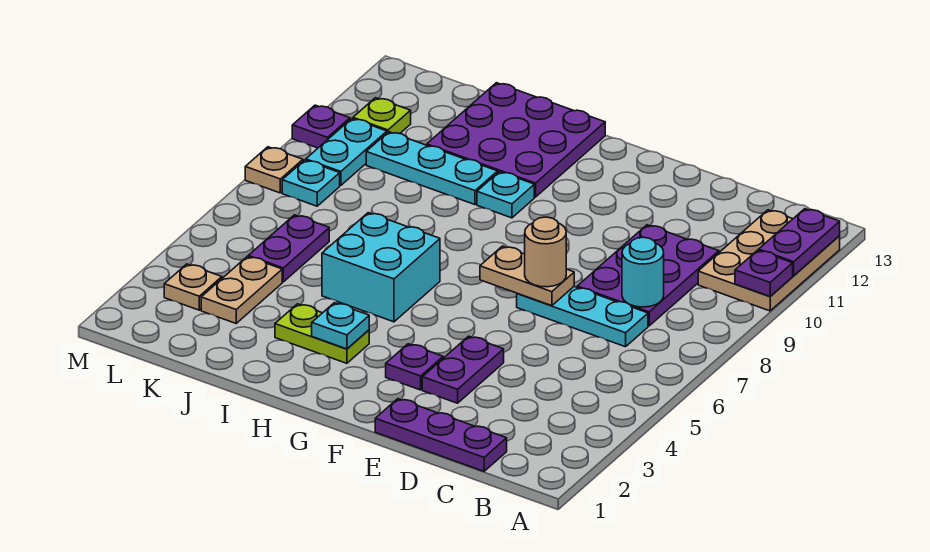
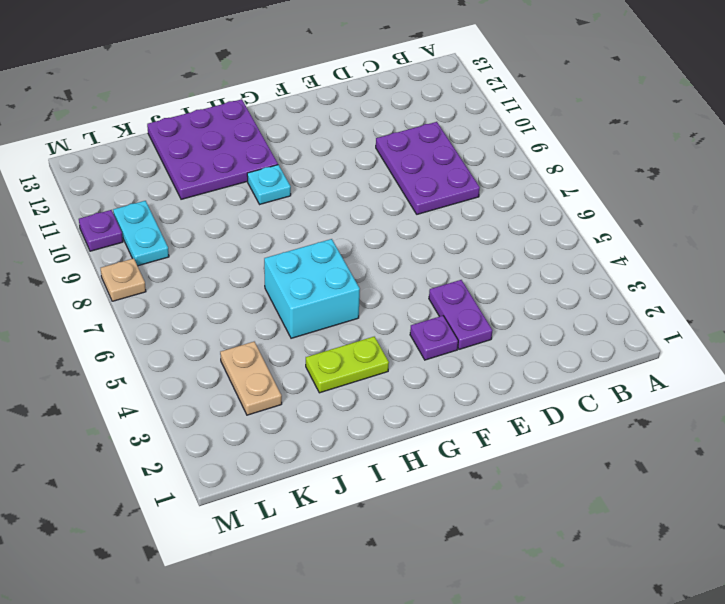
none -> tan 2x3 plate [698,210,840,311]
none -> purple 1x3 plate [375,399,507,471]
none -> cyan 1x3 plate [517,287,648,347]

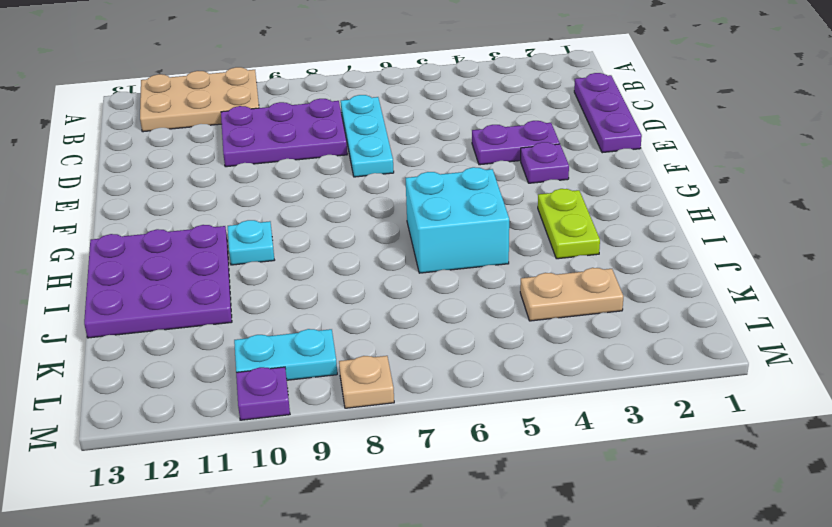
none -> cyan 1x3 plate [366,132,498,205]
none -> purple 1x2 plate [248,215,329,282]
none -> tan 1x1 plate [164,264,222,310]

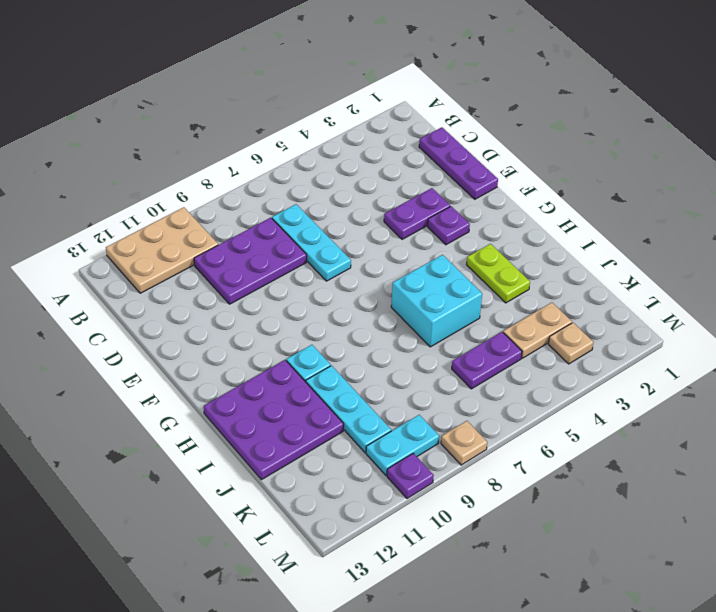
none -> cyan 1x1 plate [282,160,340,206]
none -> lime 1x1 plate [353,98,411,134]
none -> purple 1x1 plate [735,250,793,296]

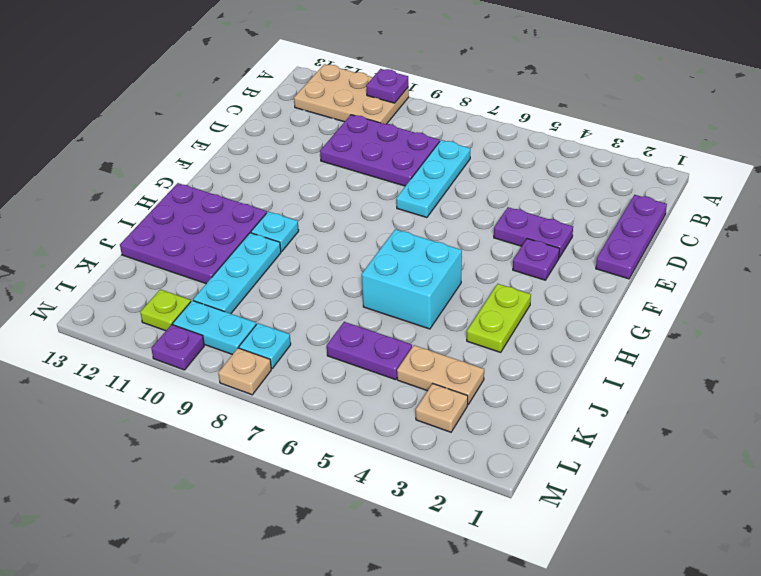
none -> purple 1x2 plate [759,209,840,276]
none -> cyan 1x1 round brick [622,237,664,307]
none -> tan 1x2 plate [480,246,574,306]

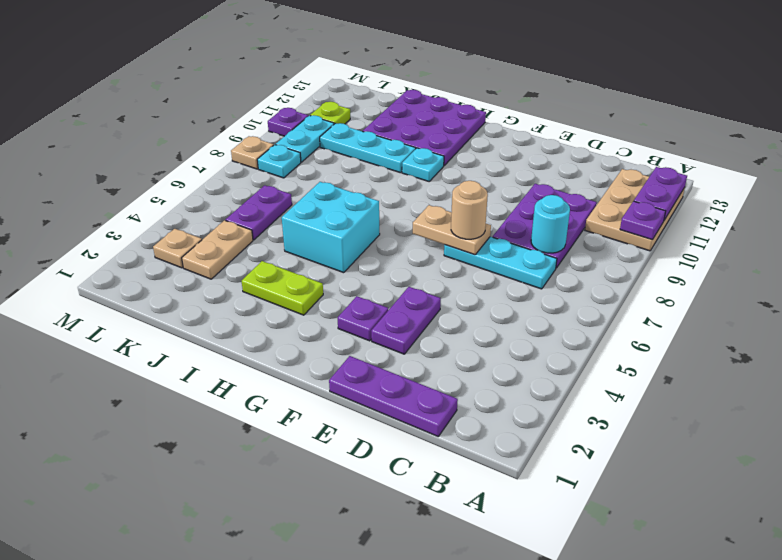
none -> cyan 1x1 plate [312,303,369,349]

